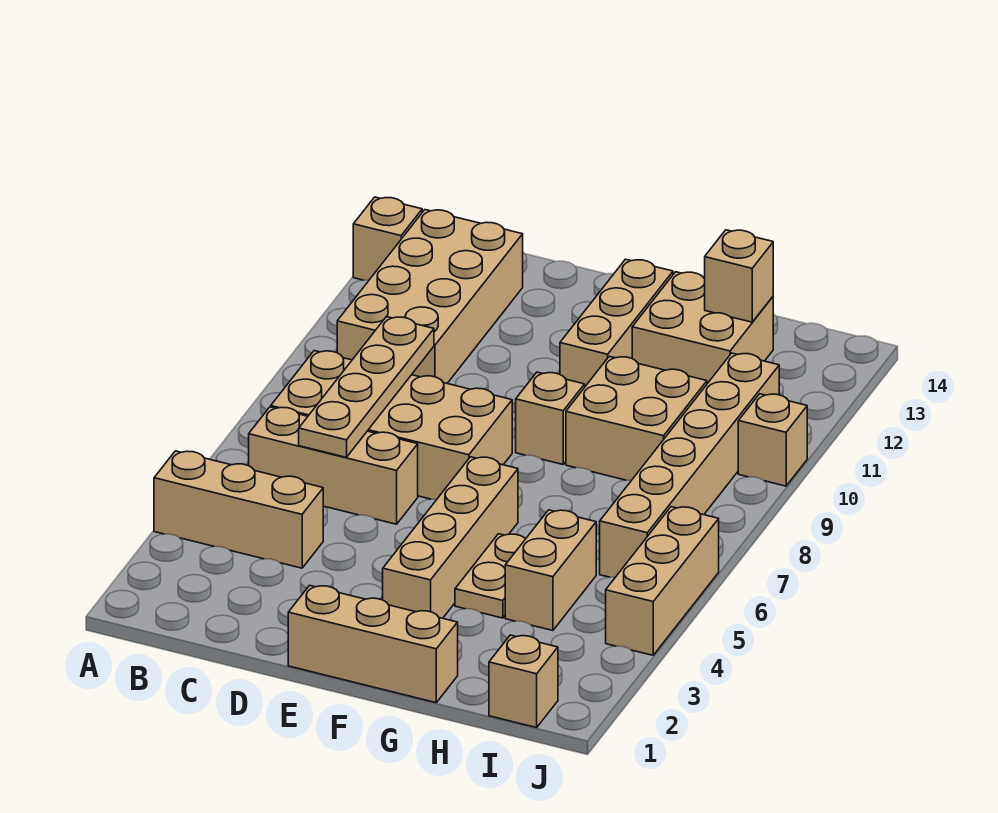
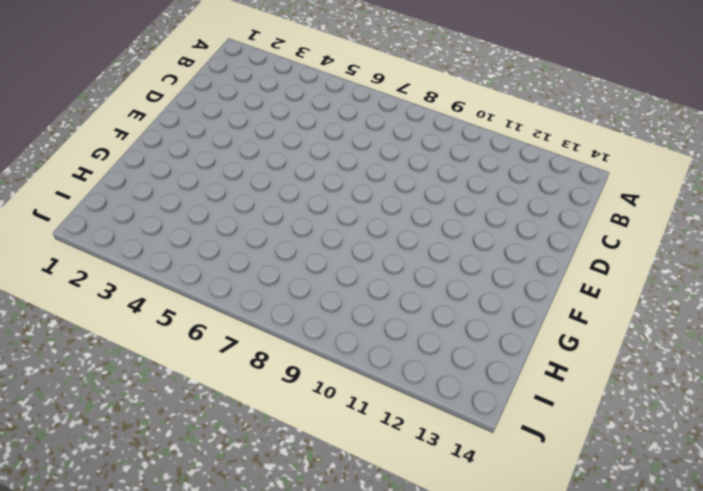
none -> tan 1x3 brick [154,451,323,568]
none -> tan 1x1 brick [353,197,422,280]
none -> tan 1x3 brick [249,407,418,524]

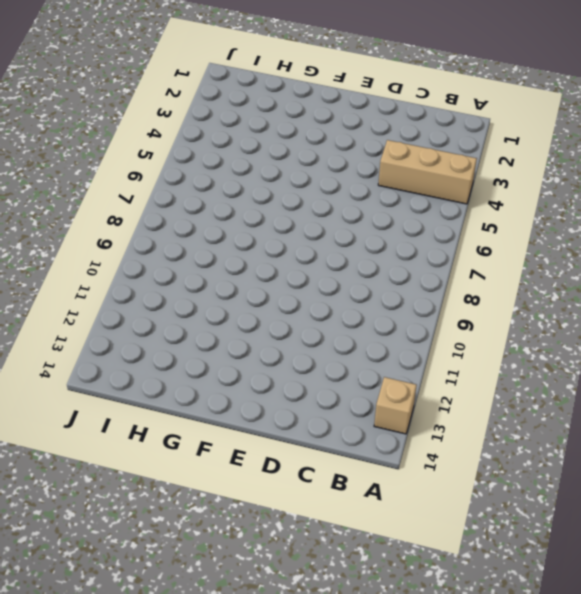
none -> tan 1x3 brick [249,407,418,524]
none -> tan 2x4 brick [271,351,512,499]
none -> tan 2x4 brick [337,210,523,383]

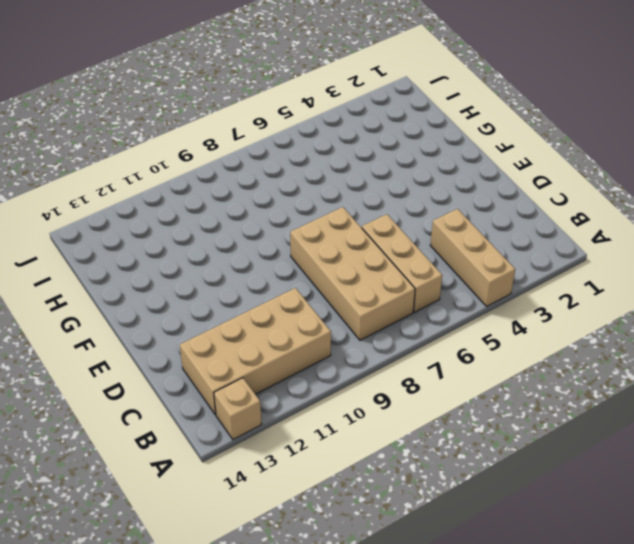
none -> tan 1x3 brick [288,585,458,703]
none -> tan 1x4 brick [383,457,518,618]
none -> tan 1x1 brick [516,372,585,464]

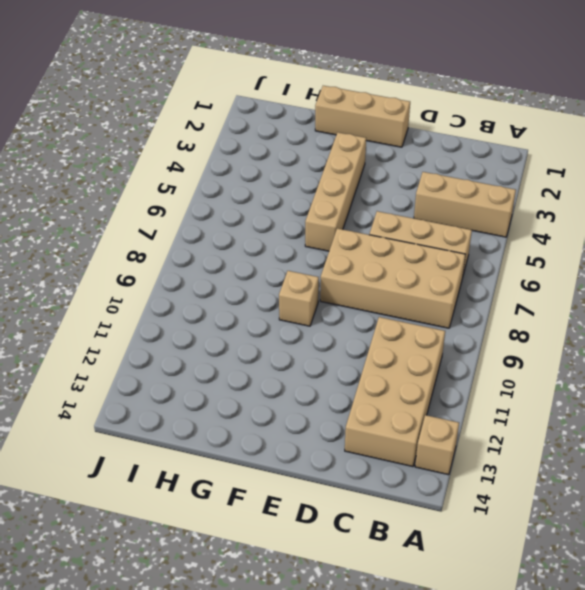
none -> tan 1x3 brick [560,259,673,386]
none -> tan 1x2 plate [455,534,525,618]
none -> tan 2x2 brick [566,356,707,480]

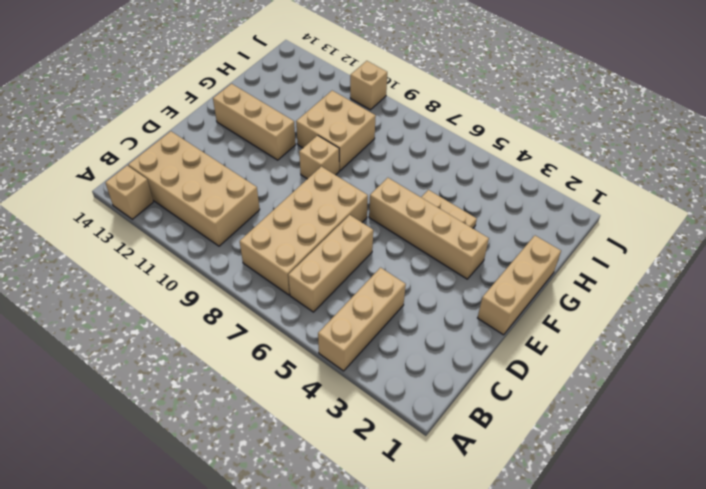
none -> tan 2x2 brick [632,272,773,384]
none -> tan 1x2 brick [505,510,596,631]
none -> tan 1x1 brick [489,635,558,728]

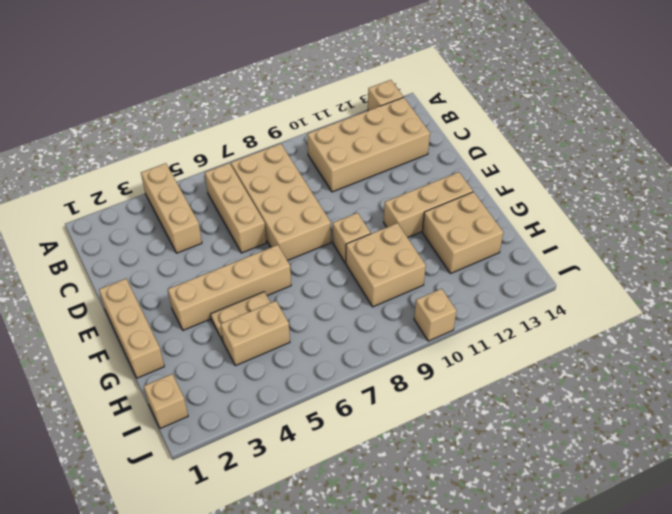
none -> tan 1x6 brick [600,353,779,577]
none -> tan 1x3 brick [606,507,719,655]
none -> tan 1x4 plate [299,317,434,457]

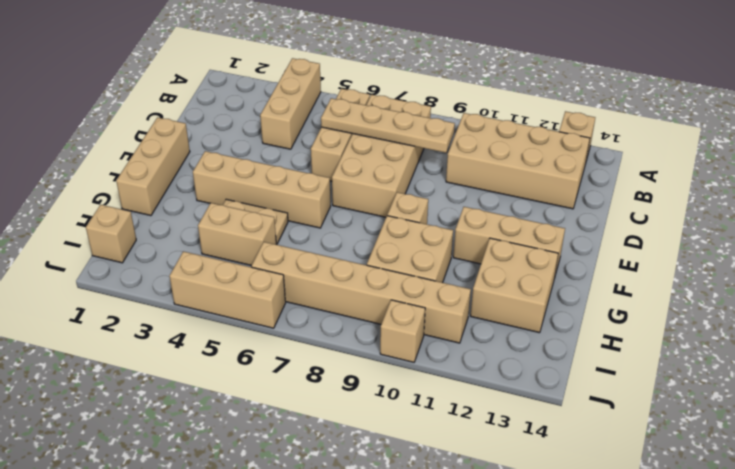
none -> tan 1x1 brick [705,230,773,322]

